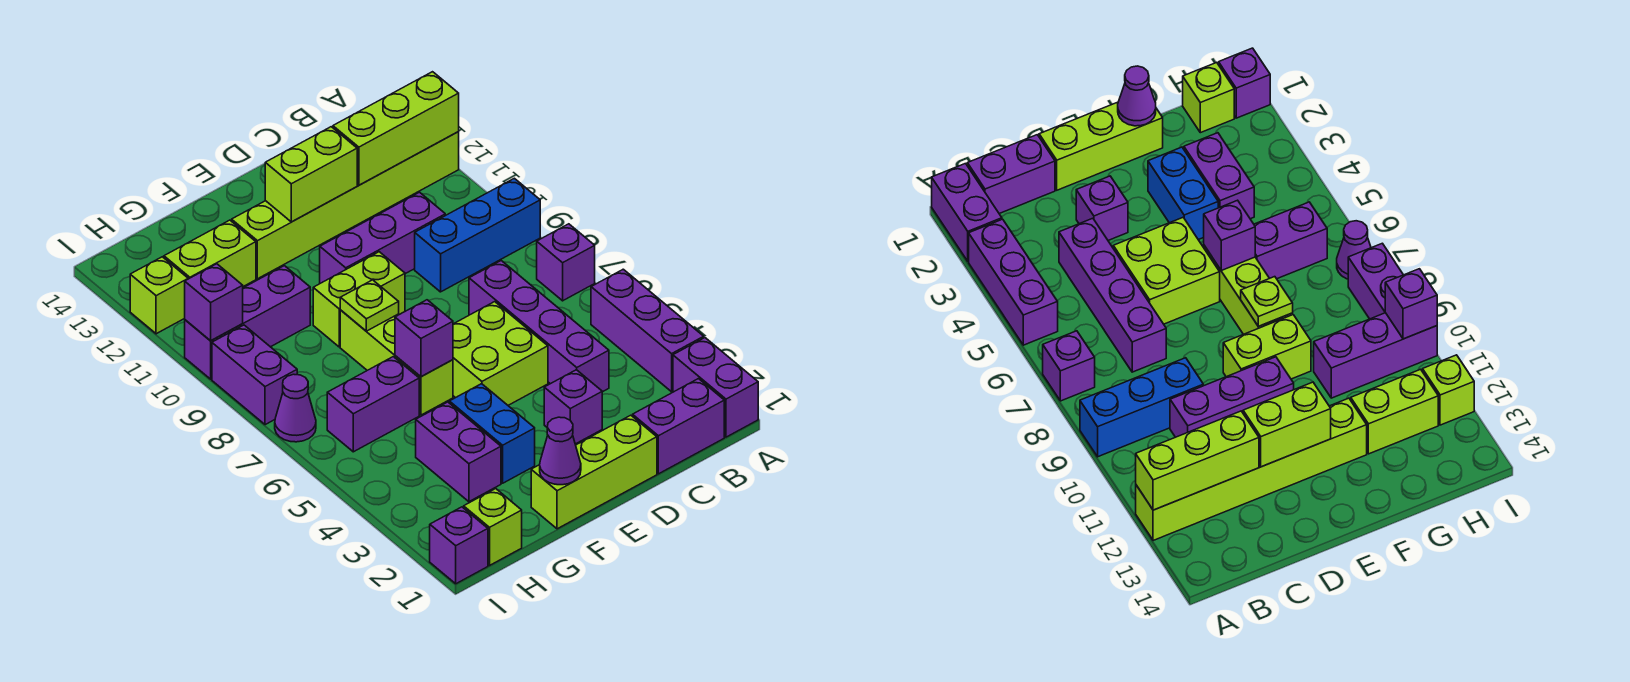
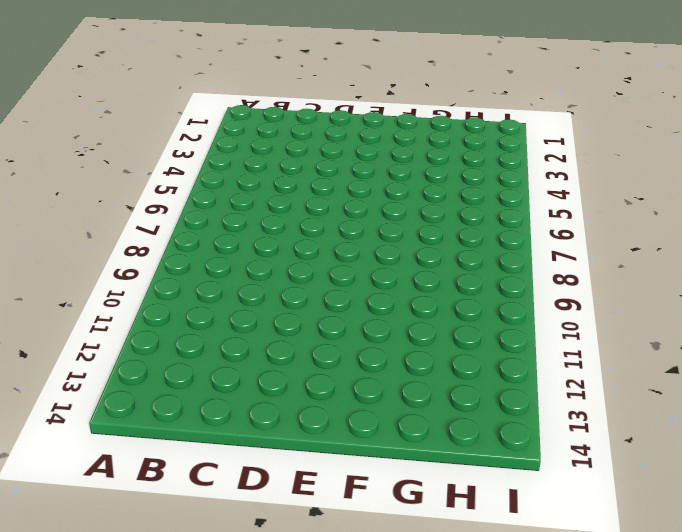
none -> purple 1x2 brick [673,338,758,437]
none -> purple 1x3 brick [591,269,704,392]
none -> purple 1x1 brick [537,224,595,301]

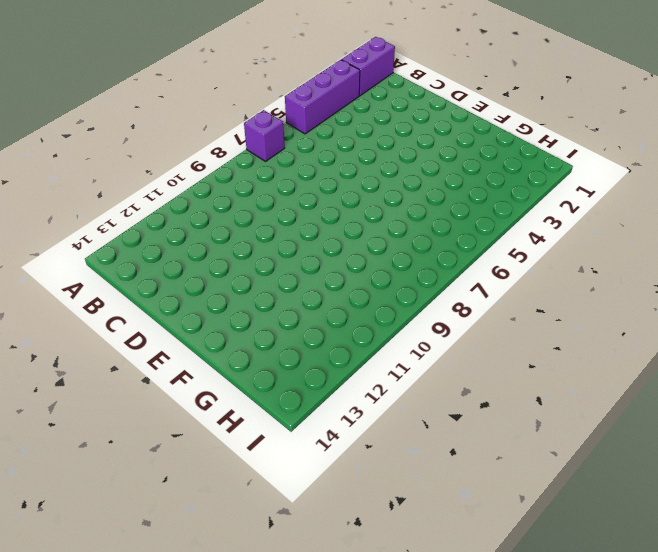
none -> blue 1x3 brick [415,178,540,292]
none -> lime 1x6 brick [232,132,459,279]
none -> purple 1x2 brick [633,379,724,474]

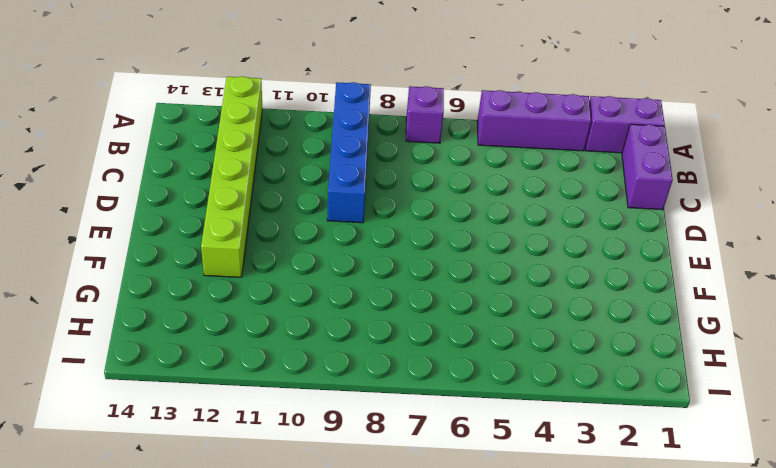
blue 1x4 brick [327,82,371,223] -> blue 1x3 brick [415,178,540,292]
none -> purple 1x4 brick [469,261,609,392]
none -> purple 1x3 brick [320,192,445,283]
none -> lime 1x3 brick [531,415,657,529]

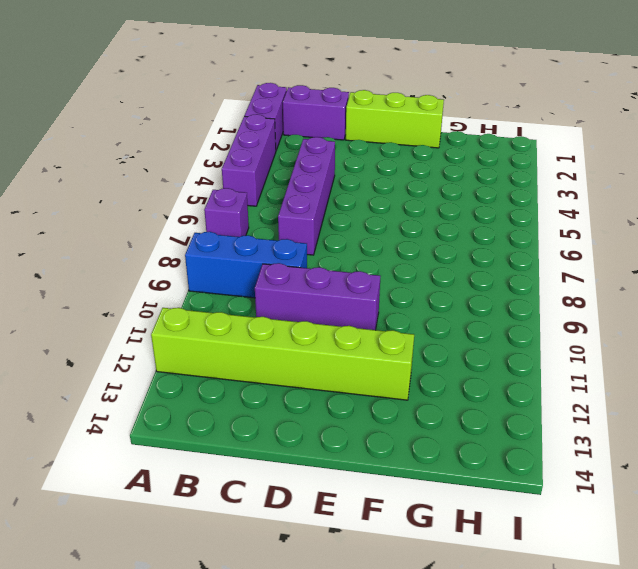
none -> purple 1x1 brick [544,370,602,444]
none -> lime 2x2 brick [453,302,548,405]
none -> lime 1x2 brick [313,252,405,347]

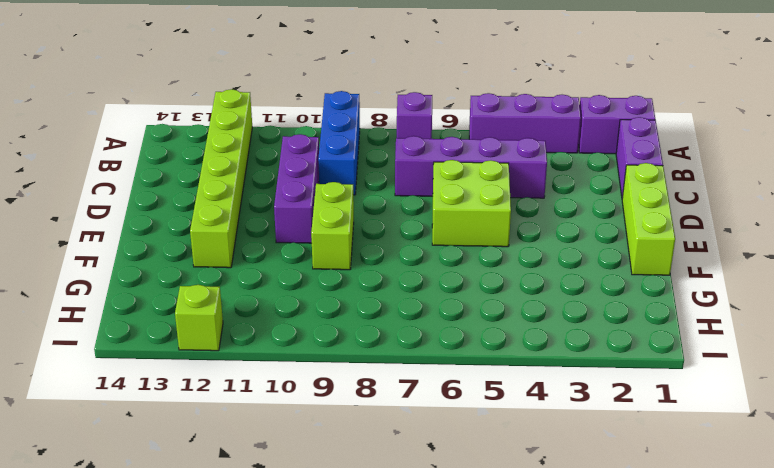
none -> purple 1x1 brick [544,370,602,444]
none -> blue 1x2 brick [449,384,535,483]
none -> lime 1x3 brick [340,310,453,415]

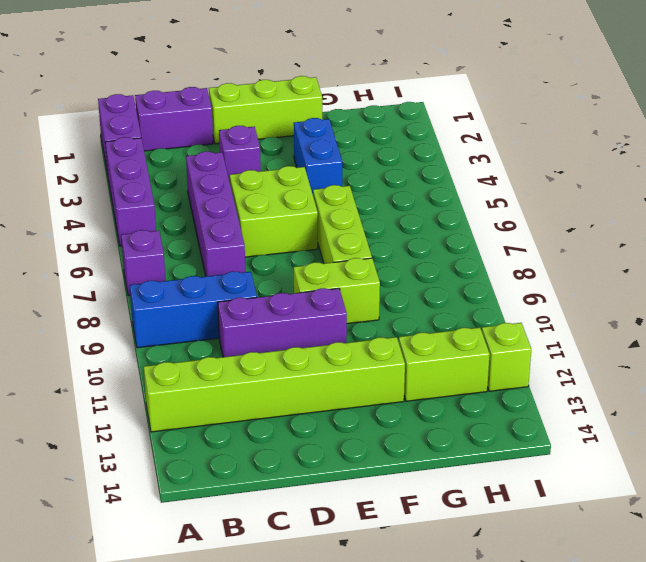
none -> purple 1x2 brick [416,402,501,502]
none -> purple 1x2 brick [327,357,419,452]
none -> purple 1x3 brick [185,266,310,379]

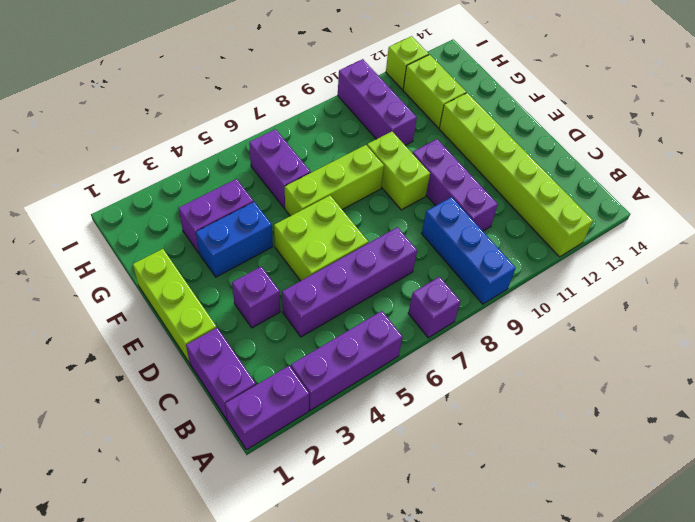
none -> lime 1x1 brick [464,489,522,565]
none -> purple 1x1 brick [430,507,488,584]
none -> purple 1x1 cone [275,374,316,442]

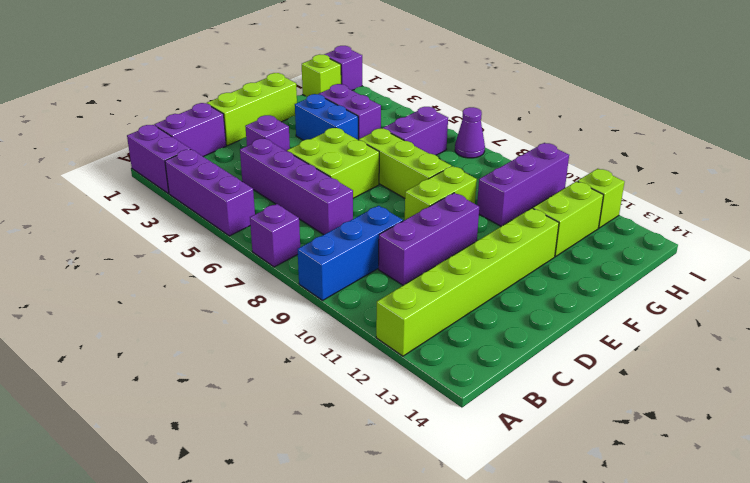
none -> purple 1x2 brick [212,325,297,425]
none -> lime 1x3 brick [333,72,459,185]
none -> lime 1x2 brick [265,127,357,222]

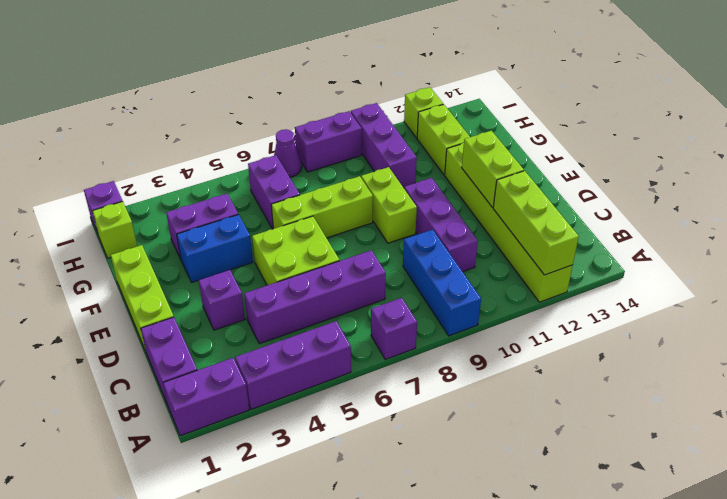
none -> purple 1x1 cone [540,417,581,485]
none -> purple 1x1 brick [395,300,453,376]
none -> lime 1x1 plate [340,280,399,331]

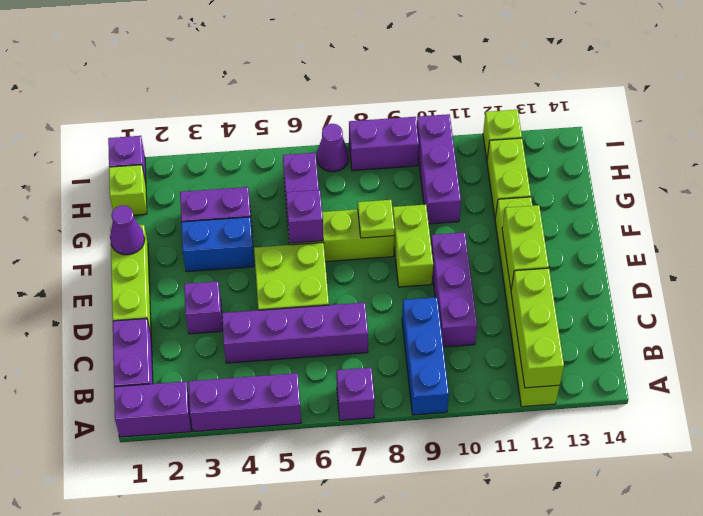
none -> purple 1x1 brick [185,264,243,341]

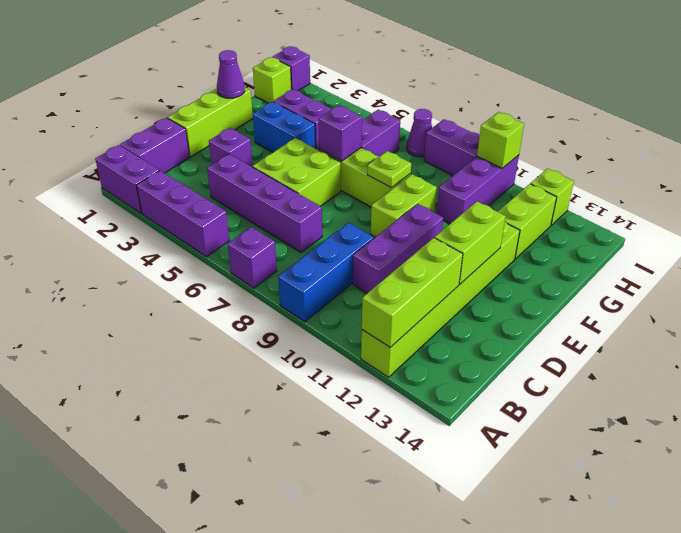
lime 1x1 brick [477,112,524,168] -> purple 1x1 brick [185,264,243,341]

